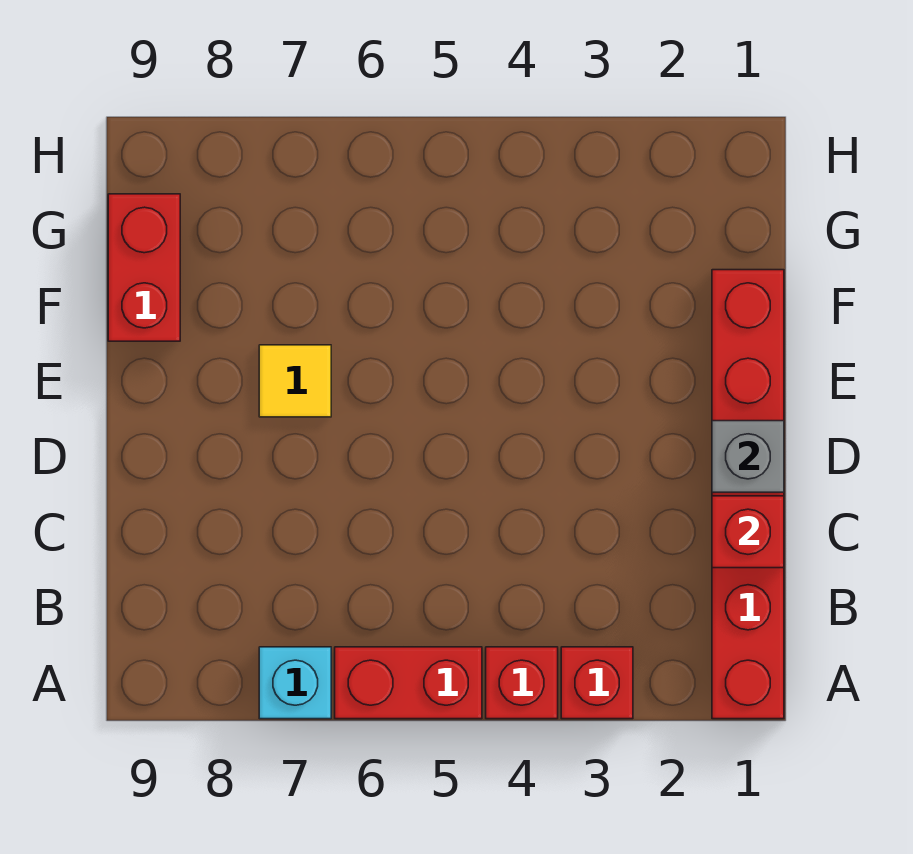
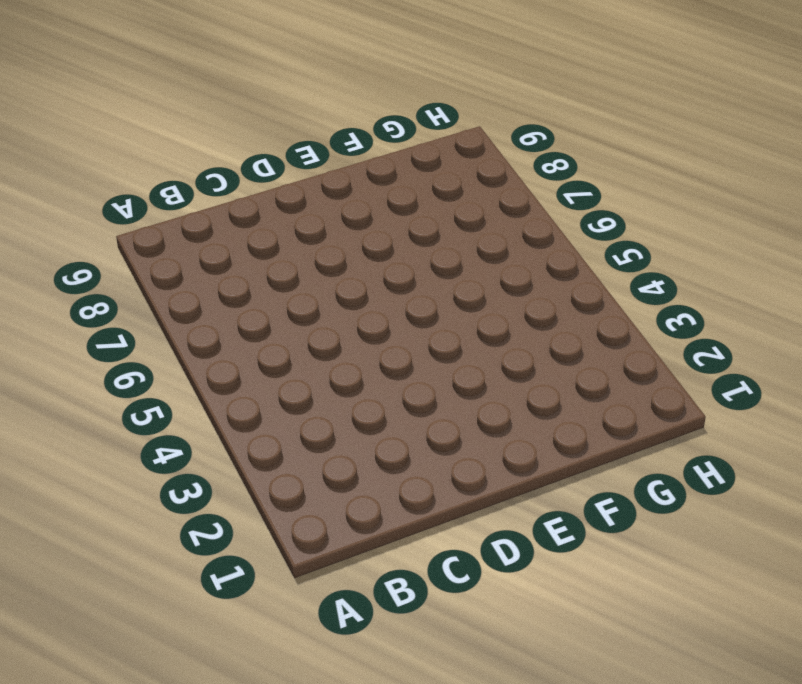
none -> red 1x6 brick [712,270,784,719]
none -> red 1x1 brick [561,647,633,719]

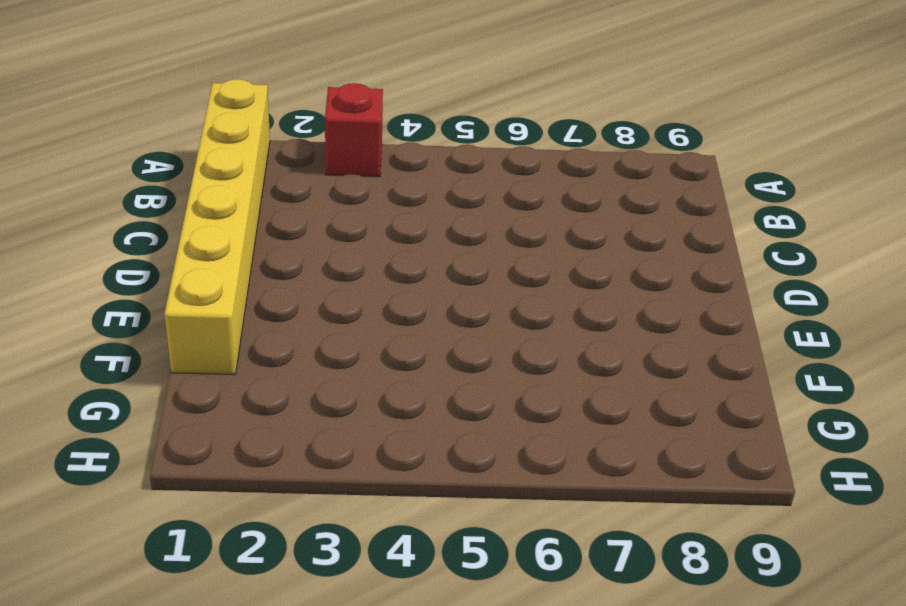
yellow 1x6 brick [165,79,270,375] -> red 1x6 brick [712,270,784,719]
none -> red 1x1 brick [486,647,558,719]
none -> red 1x2 brick [335,647,482,719]

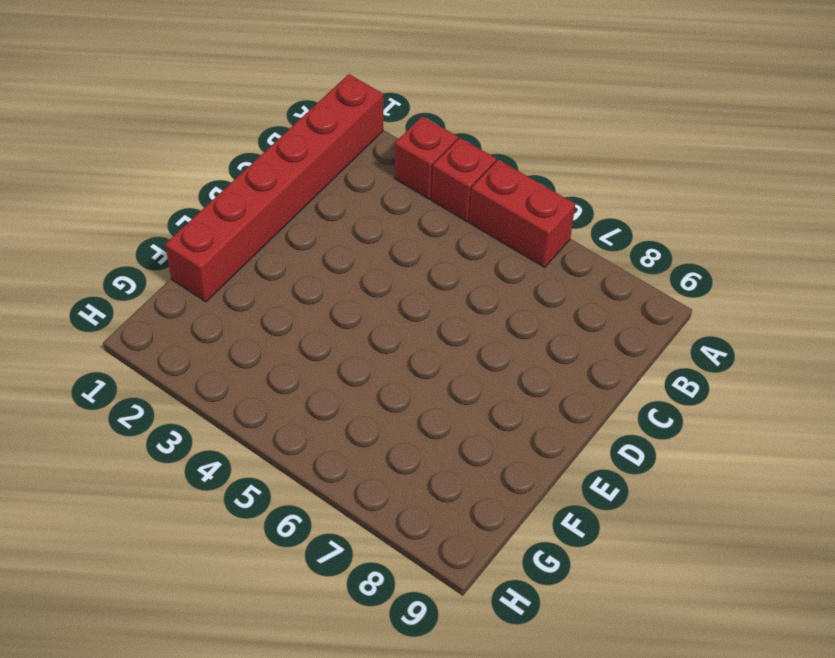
none -> cyan 1x1 brick [259,647,331,719]
none -> yellow 1x1 tile [259,345,331,417]

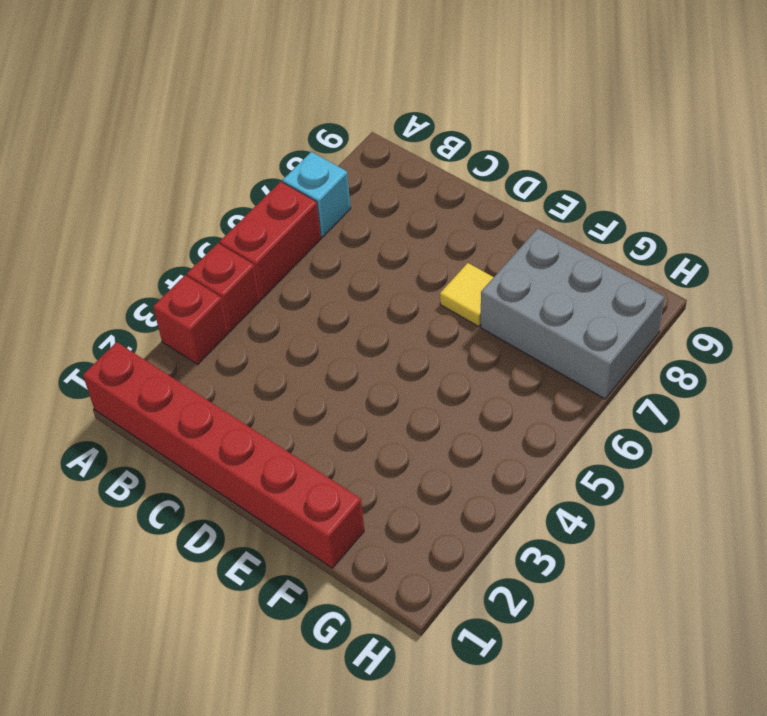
grey 2x3 brick [481,228,664,399] -> none
none -> red 1x2 brick [108,194,180,341]
none -> red 1x1 brick [712,496,784,568]

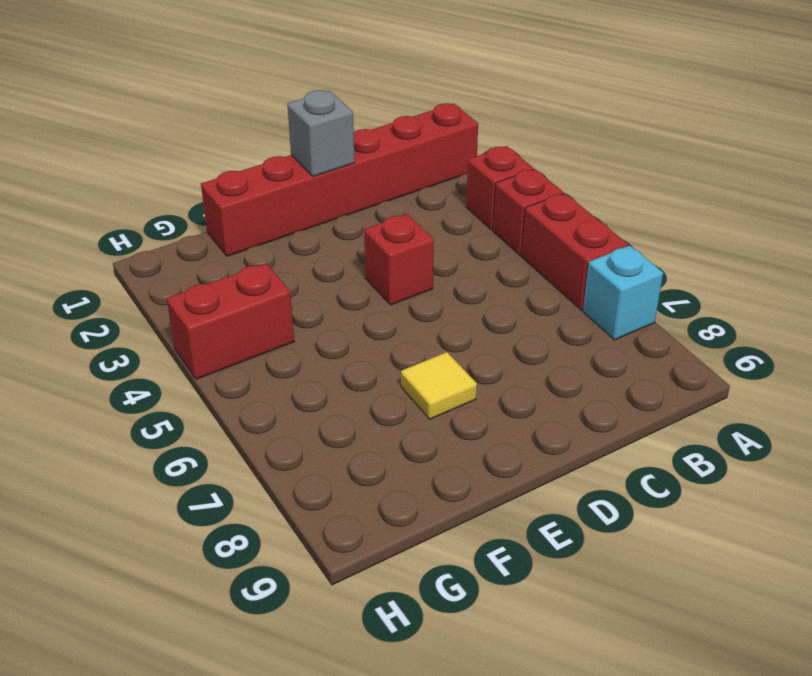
red 1x1 brick [364,214,434,305] -> red 1x1 brick moved to [712,496,784,568]
red 1x2 brick [167,264,294,379] -> red 1x2 brick moved to [108,194,180,341]

